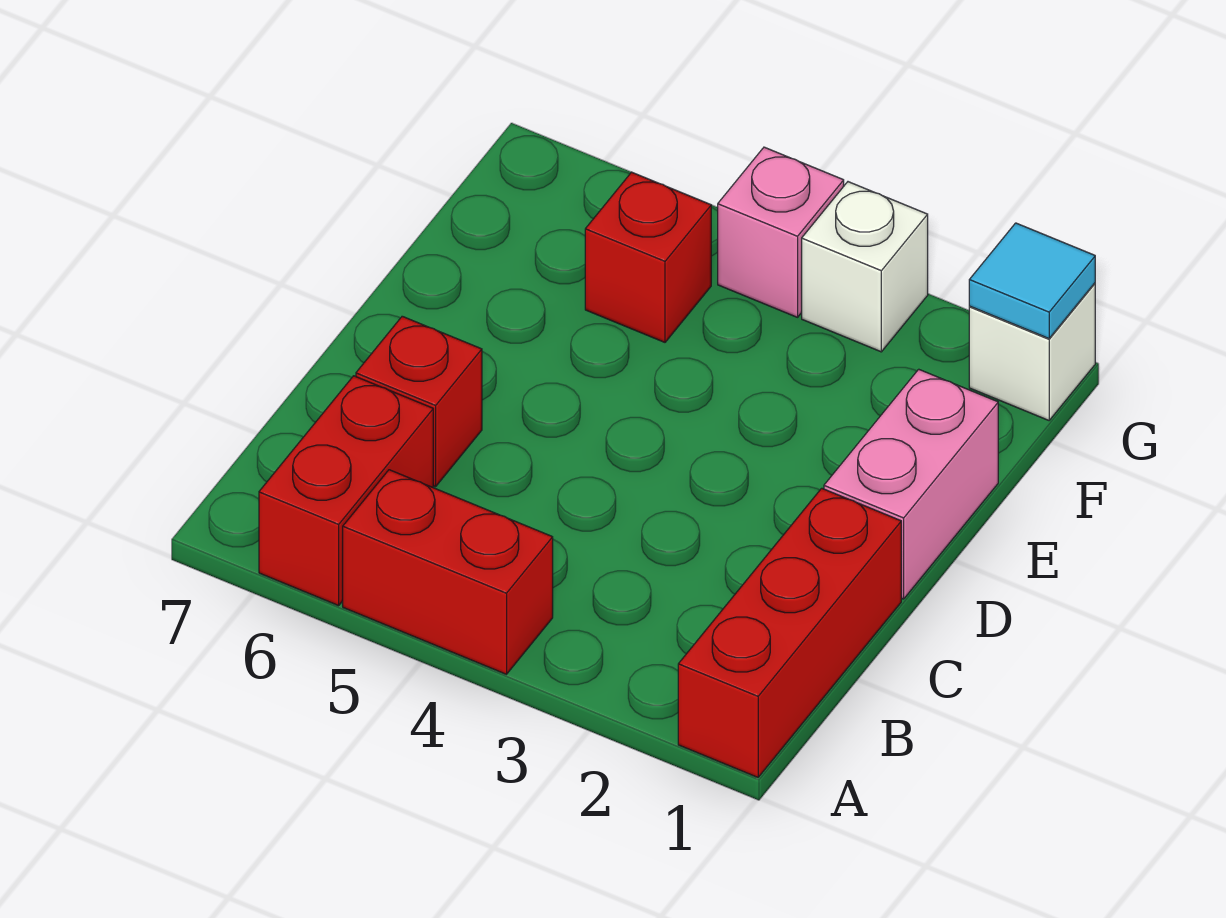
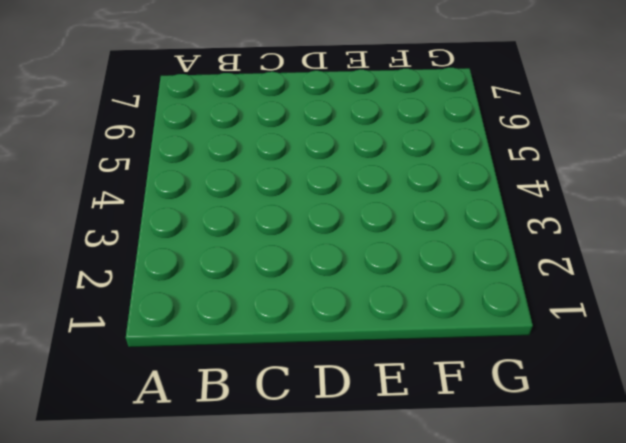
none -> red 1x3 brick [678,488,901,777]
none -> red 1x2 brick [343,470,553,674]

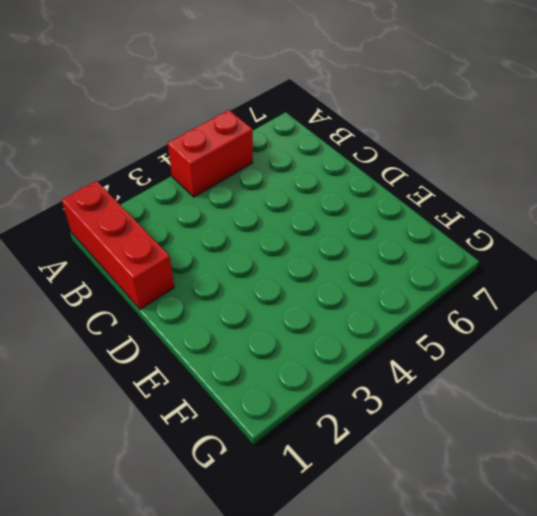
none -> red 1x2 brick [259,376,433,606]
none -> red 1x1 brick [356,316,482,487]

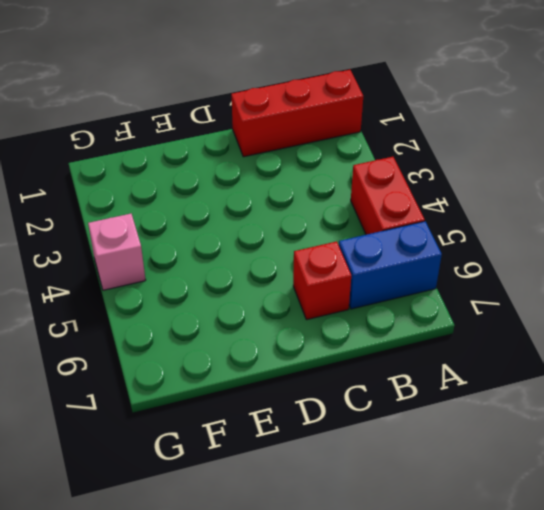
blue 1x2 brick [339,221,442,309] -> red 1x2 brick [259,376,433,606]
none -> pink 1x2 brick [824,369,998,599]
none -> red 1x1 brick [585,172,711,342]

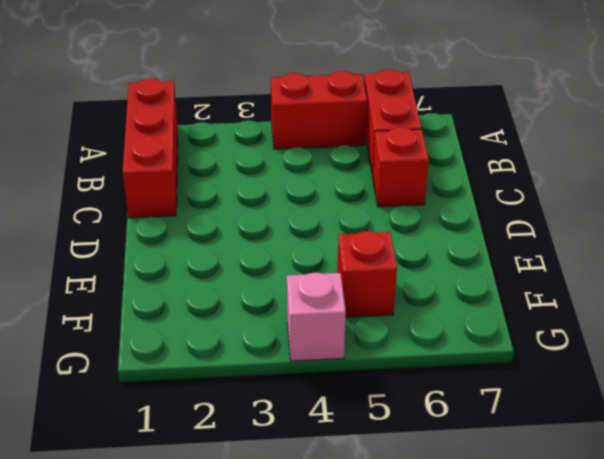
none -> pink 1x2 brick [824,369,998,599]
none -> white 1x1 brick [969,283,1095,420]

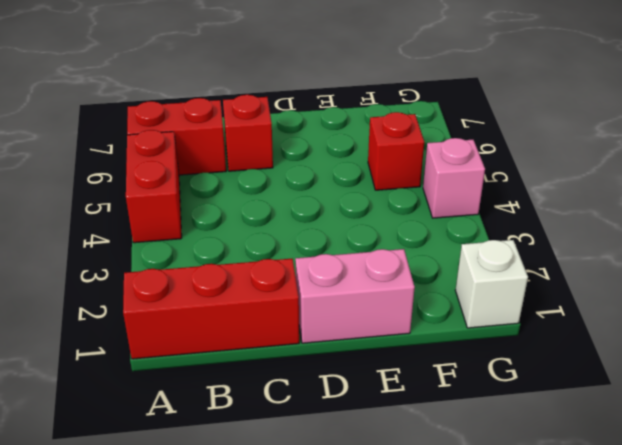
none -> white 1x1 brick [802,182,928,352]
none -> cyan 1x1 tile [969,223,1095,338]

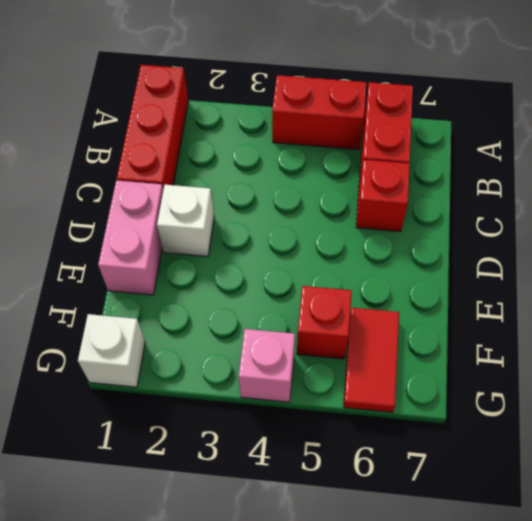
white 1x1 brick [157,185,214,256] -> white 1x1 brick moved to [802,182,928,352]
red 1x2 tile [344,308,399,412] -> none
none -> cyan 1x1 tile [969,223,1095,338]

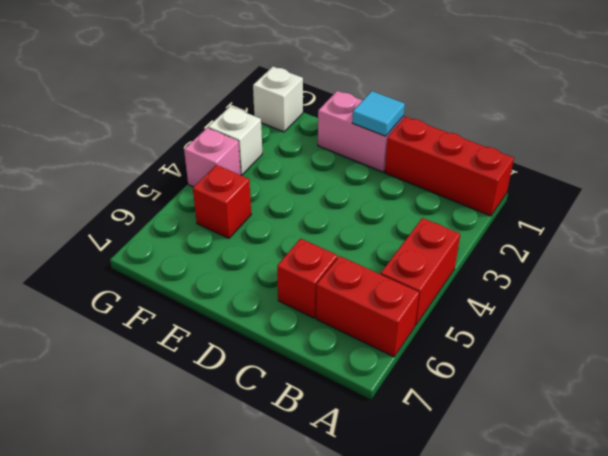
cyan 1x1 tile [352,91,405,136] -> cyan 1x1 tile moved to [969,223,1095,338]

